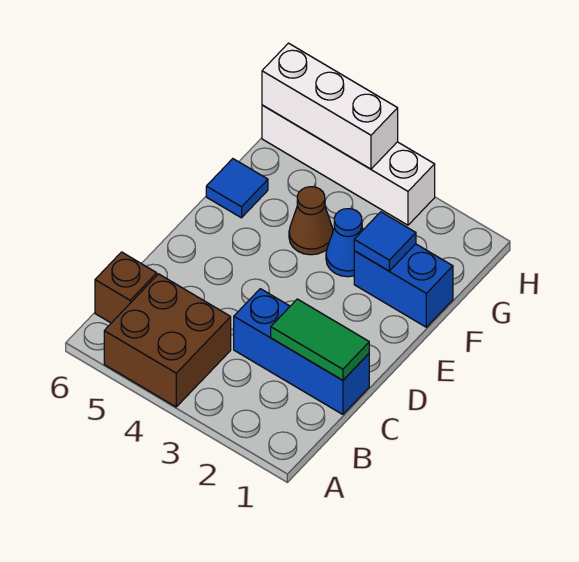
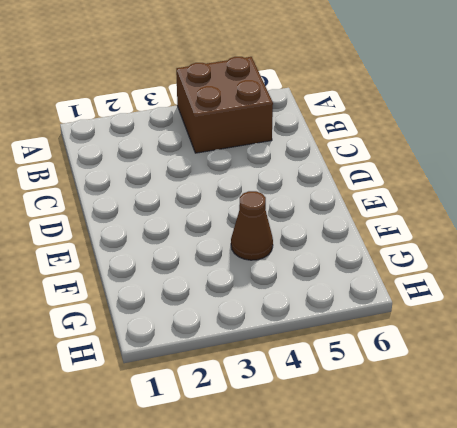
none -> brown 1x1 brick [95,252,157,323]
none -> blue 1x3 brick [234,289,369,414]

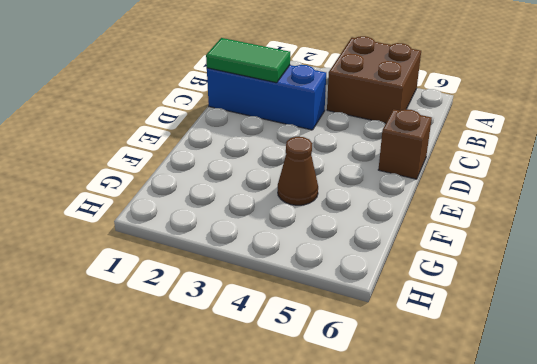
brown 1x1 brick [378,109,432,179] -> brown 1x1 brick moved to [95,252,157,323]
none -> blue 1x2 brick [354,244,453,327]
none -> blue 1x1 cone [326,209,363,277]

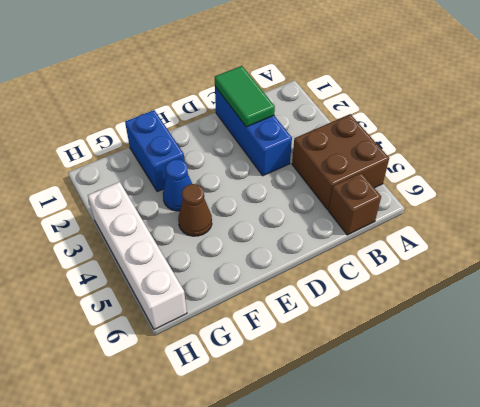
none -> blue 1x1 tile [206,159,268,218]
none -> blue 1x1 tile [354,212,416,271]

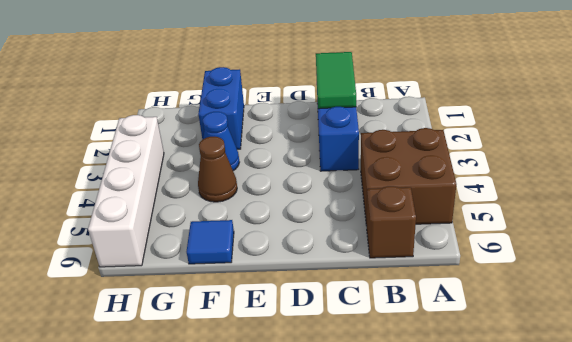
none -> blue 1x1 tile [354,212,416,271]
none -> white 1x3 brick [262,43,398,169]

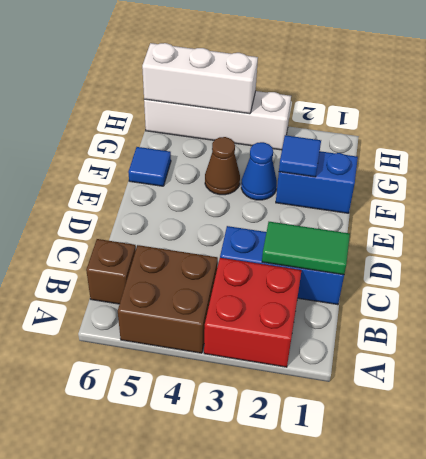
red 2x2 brick [204,258,301,367] -> none

